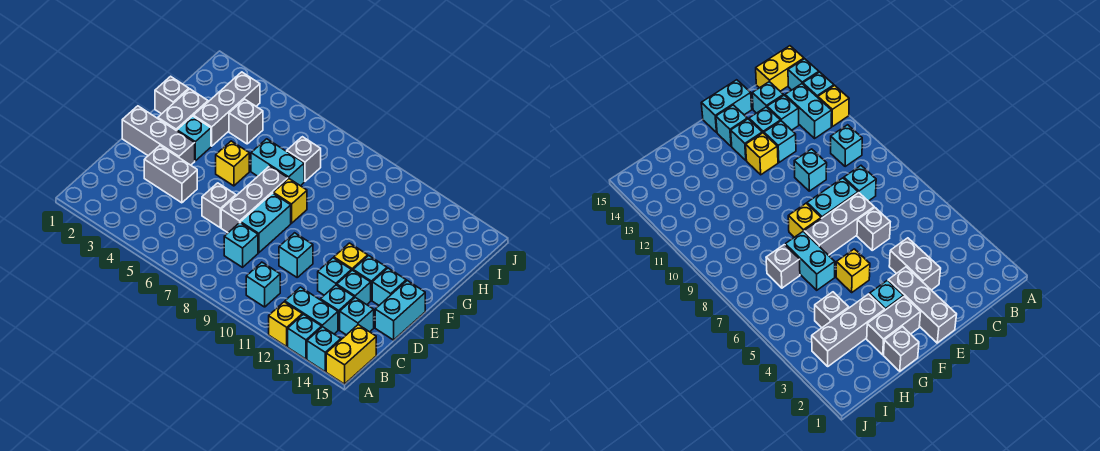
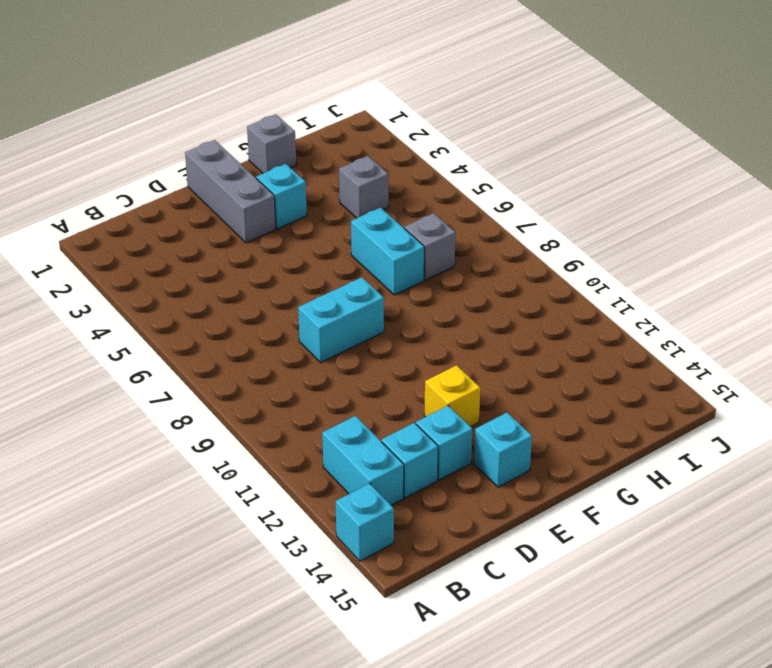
none -> yellow 1x1 brick [269,302,302,347]
none -> cyan 1x1 brick [288,314,322,359]
none -> yellow 1x2 brick [326,325,376,384]
none -> cyan 1x1 brick [246,262,280,307]

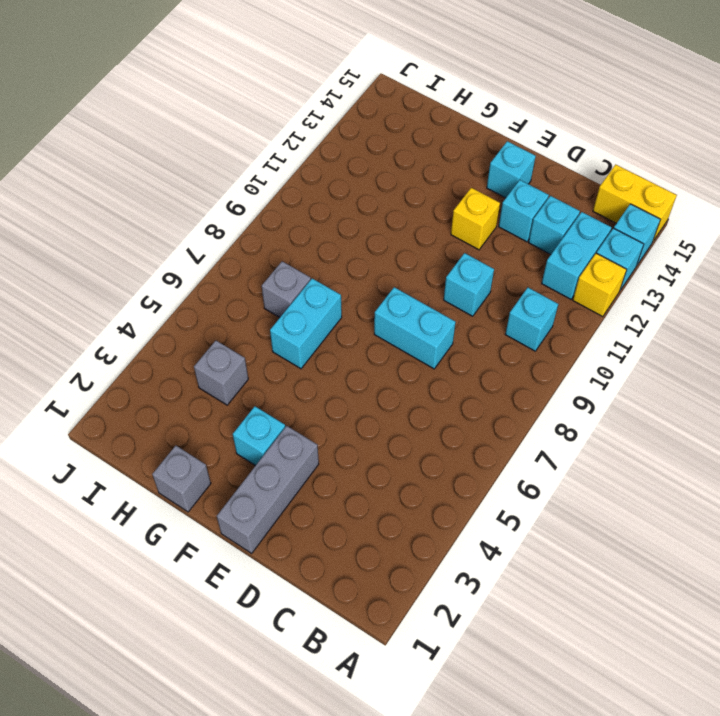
none -> cyan 1x1 brick [224,223,258,267]
none -> cyan 1x1 brick [340,297,374,335]
none -> grey 1x2 brick [144,146,197,203]
none -> grey 1x1 brick [202,183,236,228]

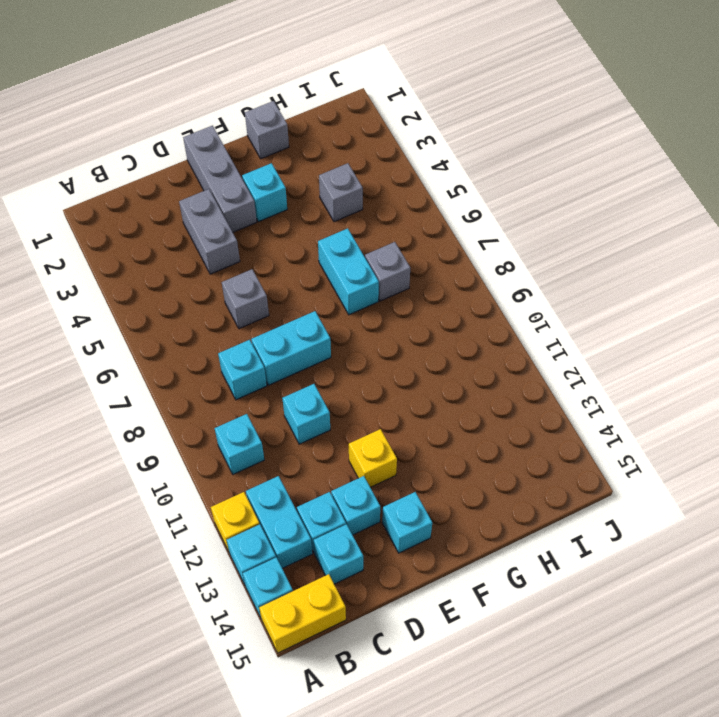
none -> grey 1x3 brick [221,166,288,233]
none -> cyan 1x1 brick [318,258,351,295]
none -> cyan 1x2 brick [375,281,425,340]
none -> cyan 1x1 brick [353,256,387,300]

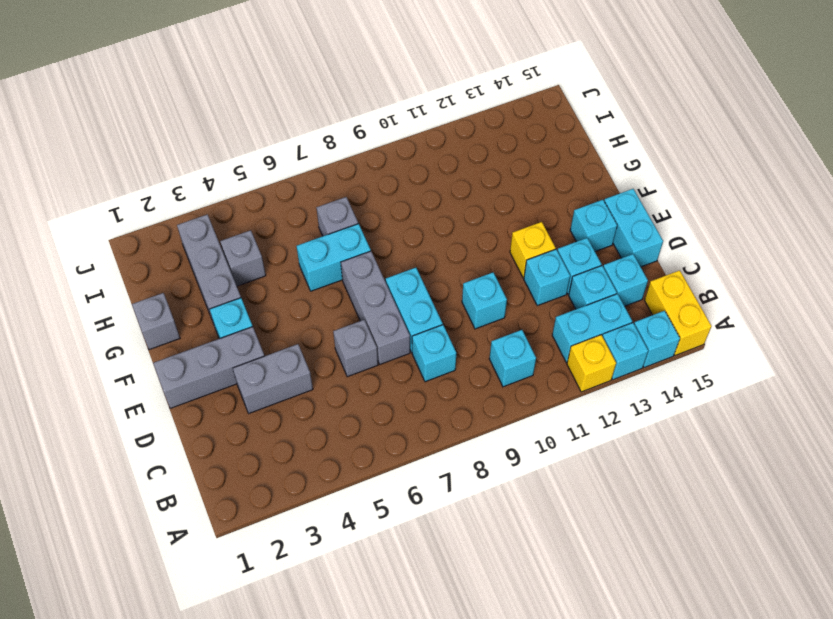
none -> cyan 1x1 brick [353,256,387,300]
none -> grey 1x2 brick [158,89,208,131]
none -> yellow 1x1 brick [216,141,249,186]
none -> yellow 1x1 brick [273,179,307,223]

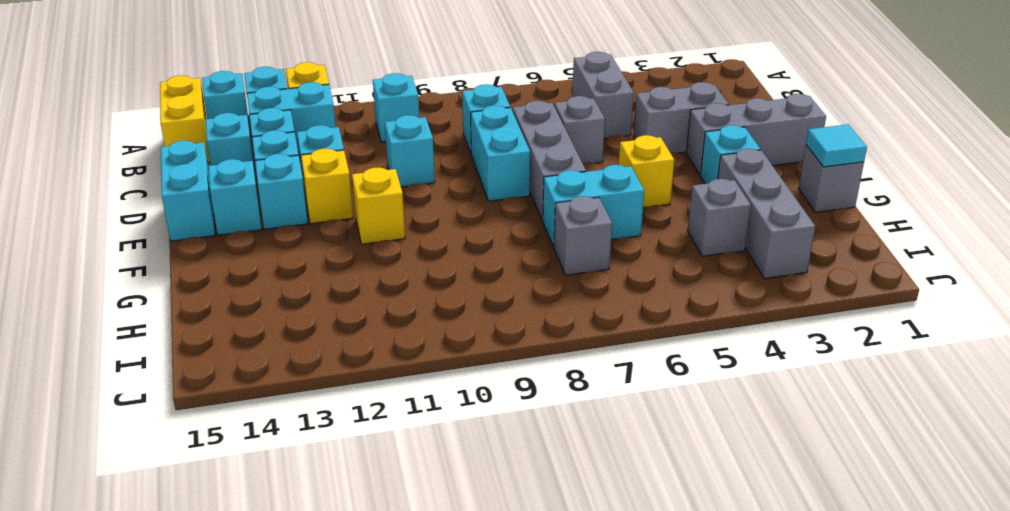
grey 1x2 brick [572,52,634,139] -> grey 1x2 brick moved to [158,89,208,131]
yellow 1x1 brick [352,168,405,244] -> yellow 1x1 brick moved to [273,179,307,223]
cyan 1x1 tile [806,124,867,167] -> none

